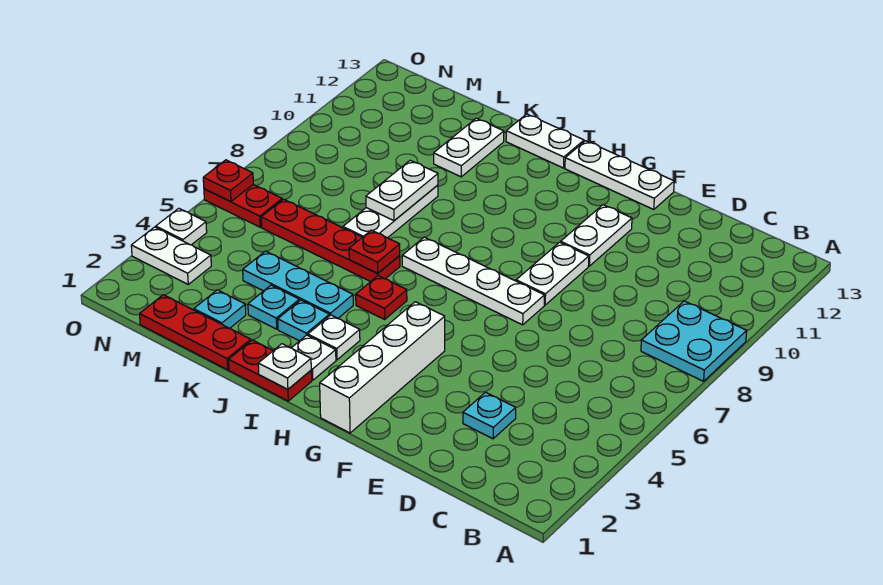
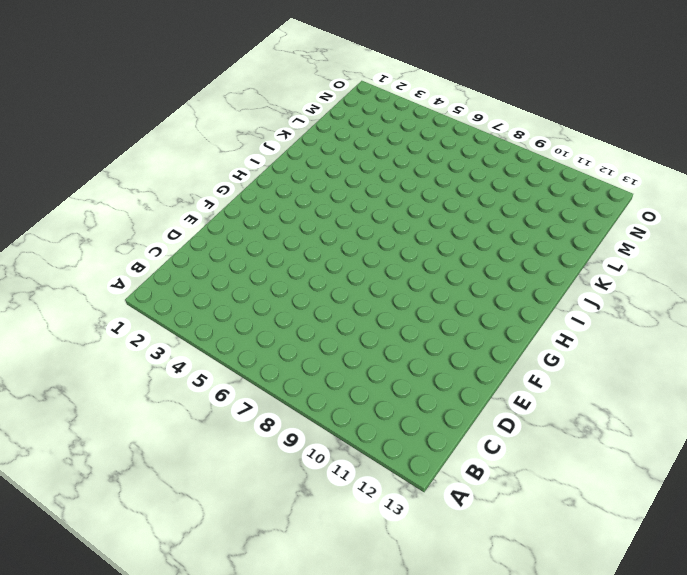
none -> cyan 2x2 plate [641,301,747,381]
none -> cyan 1x1 plate [463,392,516,439]
none -> white 1x4 plate [402,237,544,325]

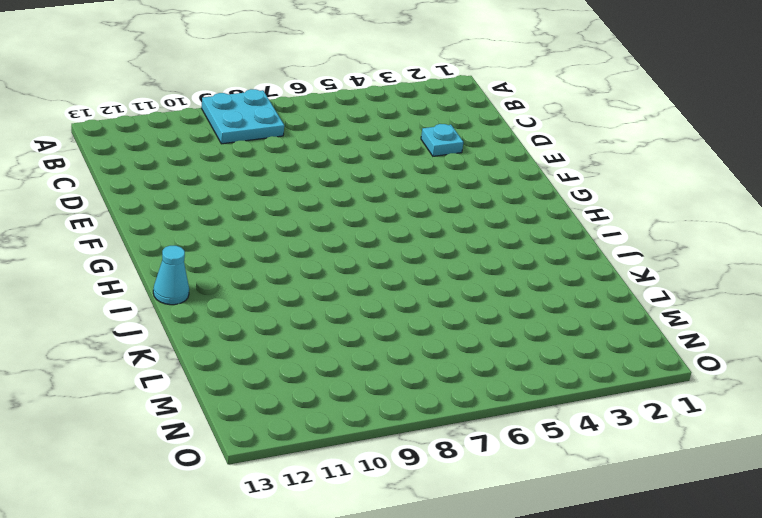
cyan 1x1 cone [153,246,189,305] -> white 1x2 plate [506,114,584,168]
none -> white 1x4 plate [402,237,544,325]
none -> white 1x2 plate [516,242,589,305]
none -> white 1x2 plate [561,205,632,266]

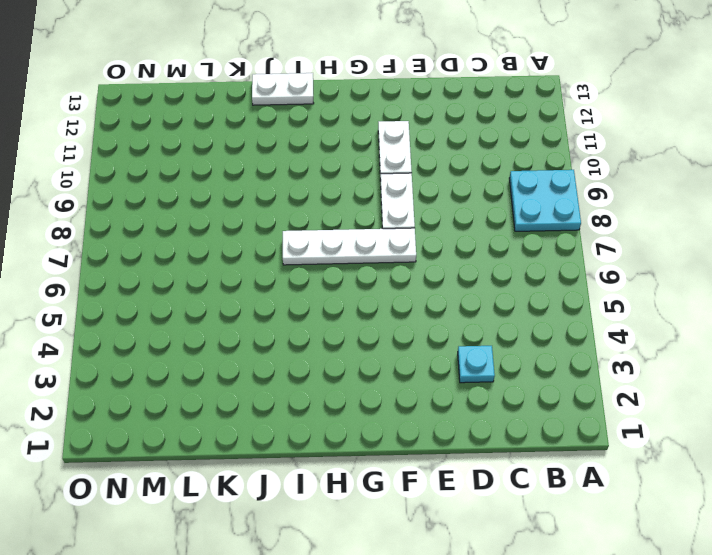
none -> white 1x3 plate [565,141,674,209]
none -> white 1x4 brick [320,302,445,433]
none -> red 1x2 plate [229,340,312,401]

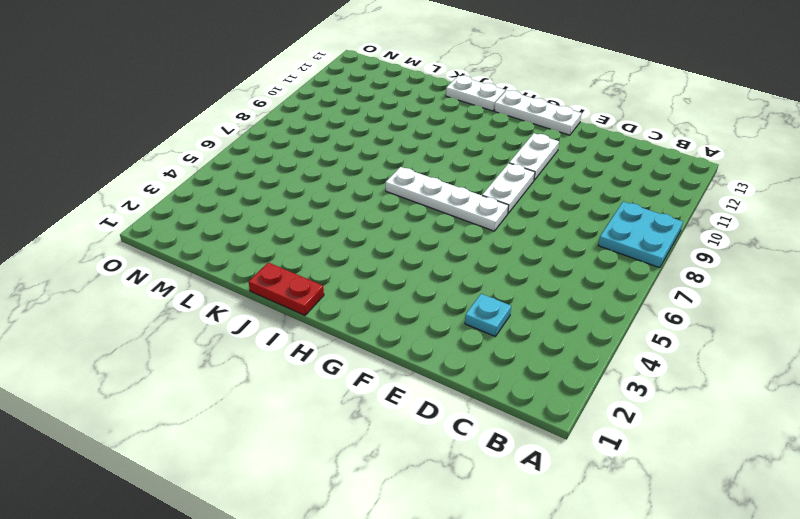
none -> white 1x4 brick [320,302,445,433]
none -> white 1x1 plate [292,335,336,380]
none -> white 1x1 plate [308,315,360,360]

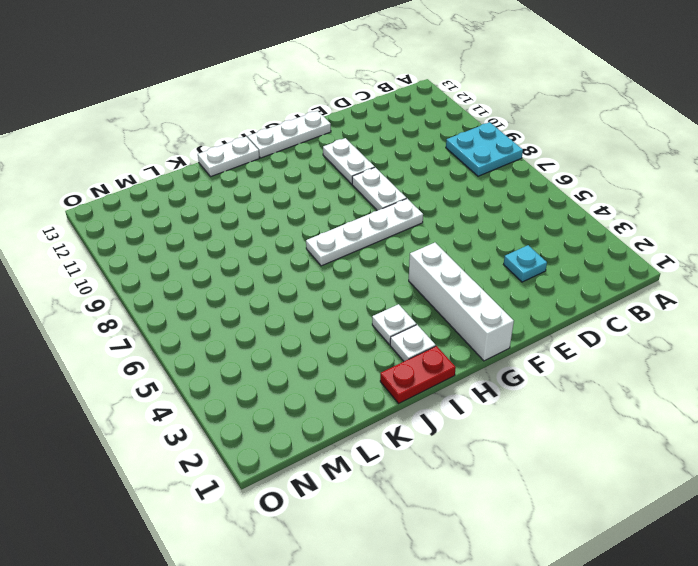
none -> red 1x1 plate [356,276,407,319]
none -> cyan 1x1 plate [278,300,329,341]
none -> cyan 1x3 plate [243,251,353,318]

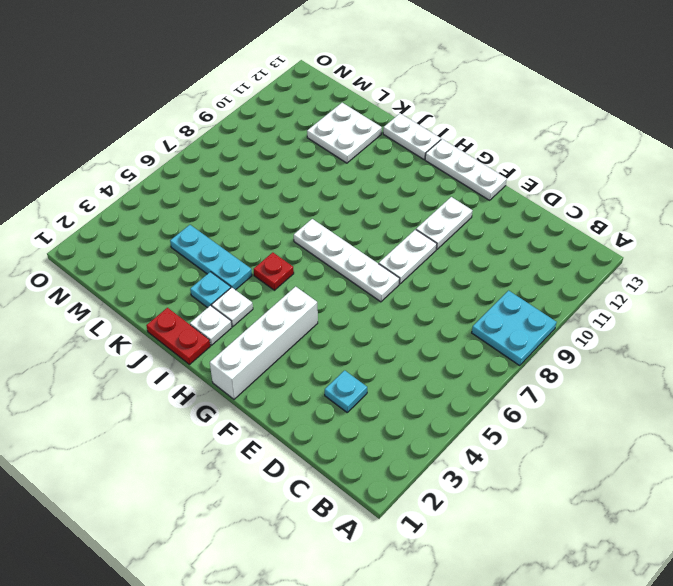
white 2x2 plate [307,103,382,163] -> white 1x2 plate [434,118,504,177]
none -> red 1x4 plate [261,199,400,282]
none -> red 1x3 plate [140,295,251,370]
none -> cyan 1x1 plate [248,285,299,329]

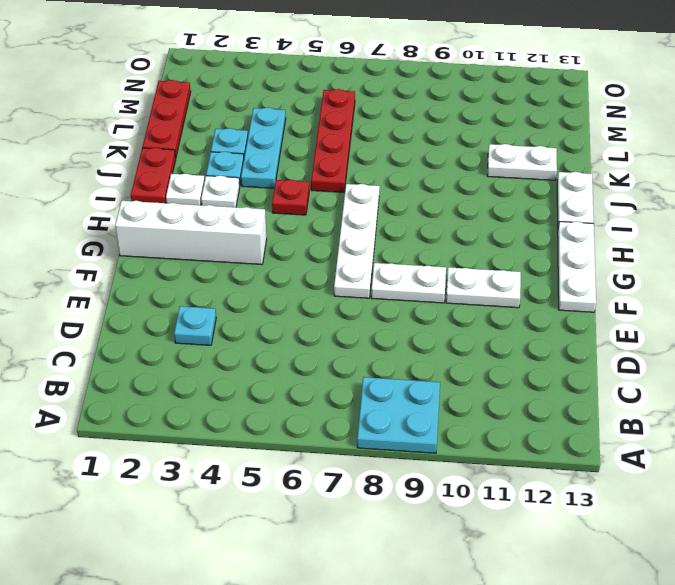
none -> white 1x3 plate [343,185,438,238]
none -> cyan 1x1 plate [194,290,246,328]
none -> white 1x2 plate [131,227,211,284]

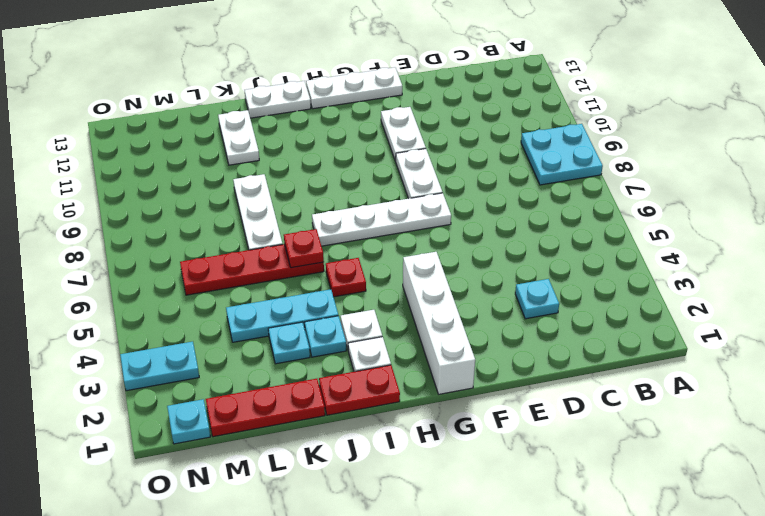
cyan 1x1 plate [167,399,210,444] -> cyan 1x1 plate moved to [194,290,246,328]
cyan 1x2 plate [120,342,199,391] -> white 1x2 plate [131,227,211,284]
none -> red 1x2 plate [204,185,282,227]
none -> white 1x1 plate [156,208,207,245]
none -> white 1x1 plate [258,344,311,389]

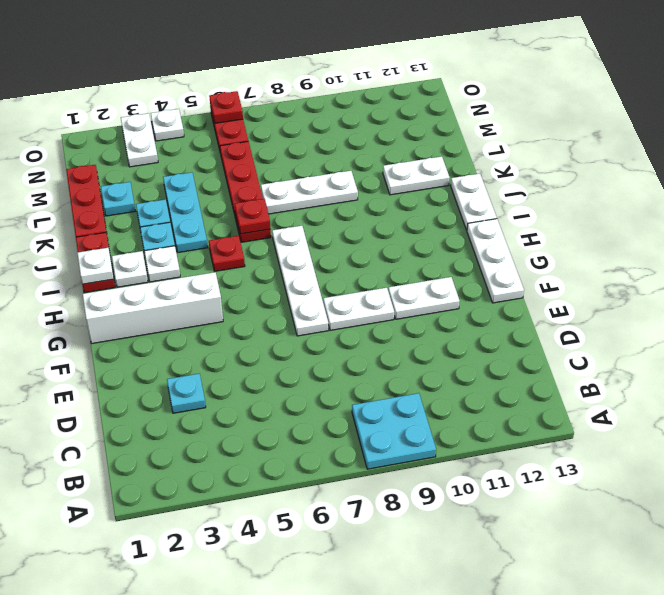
none -> white 1x2 plate [366,160,438,221]

